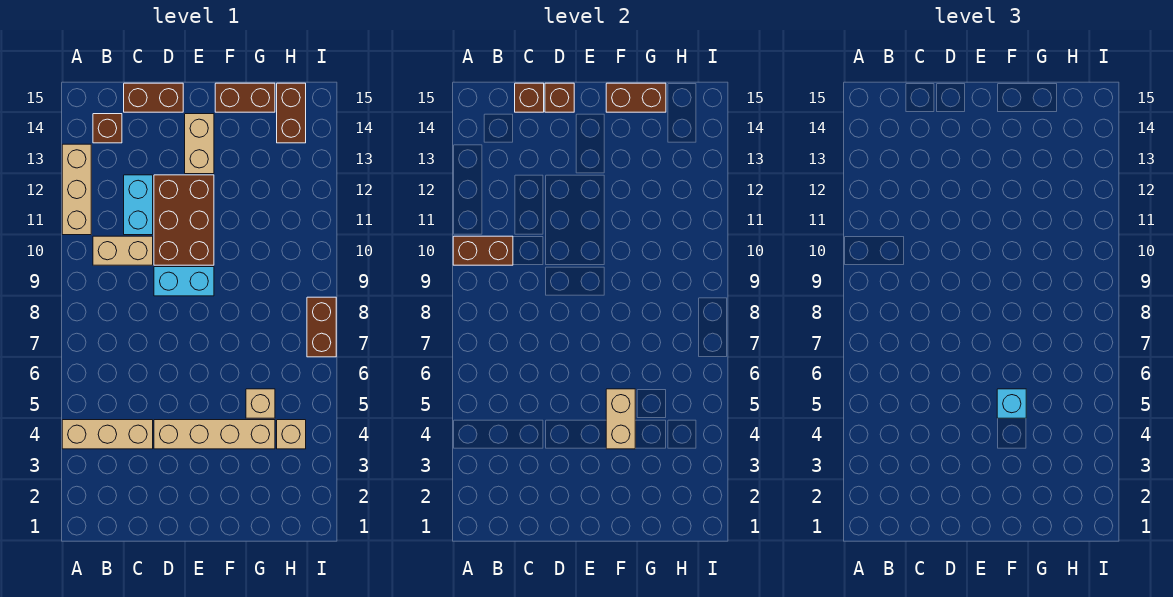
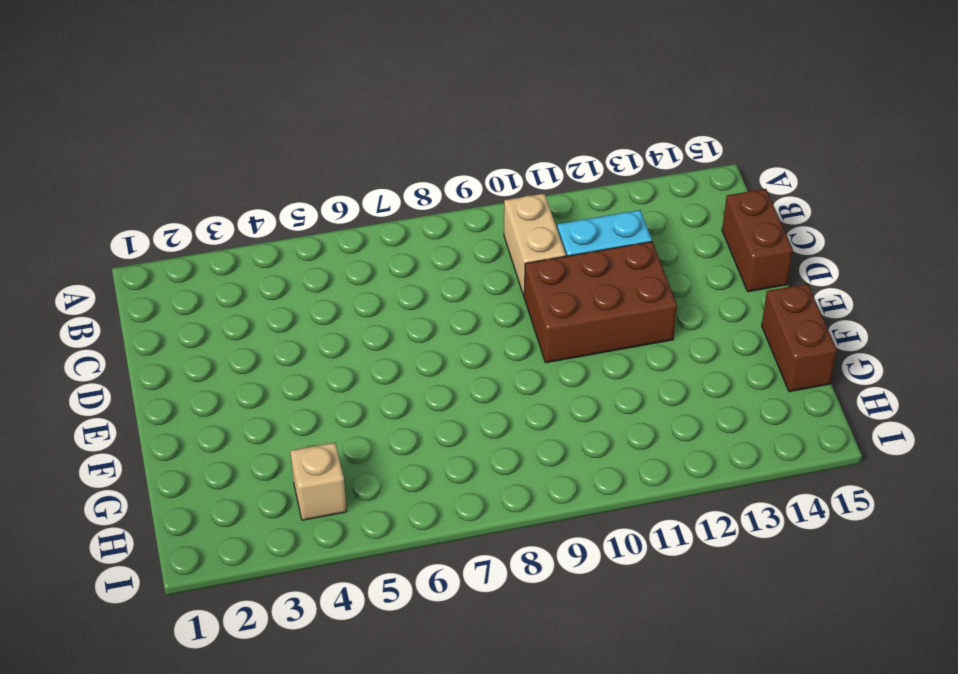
none -> tan 1x3 brick [62,420,153,449]
none -> tan 1x3 brick [62,144,91,235]
none -> brown 1x1 brick [93,114,122,143]

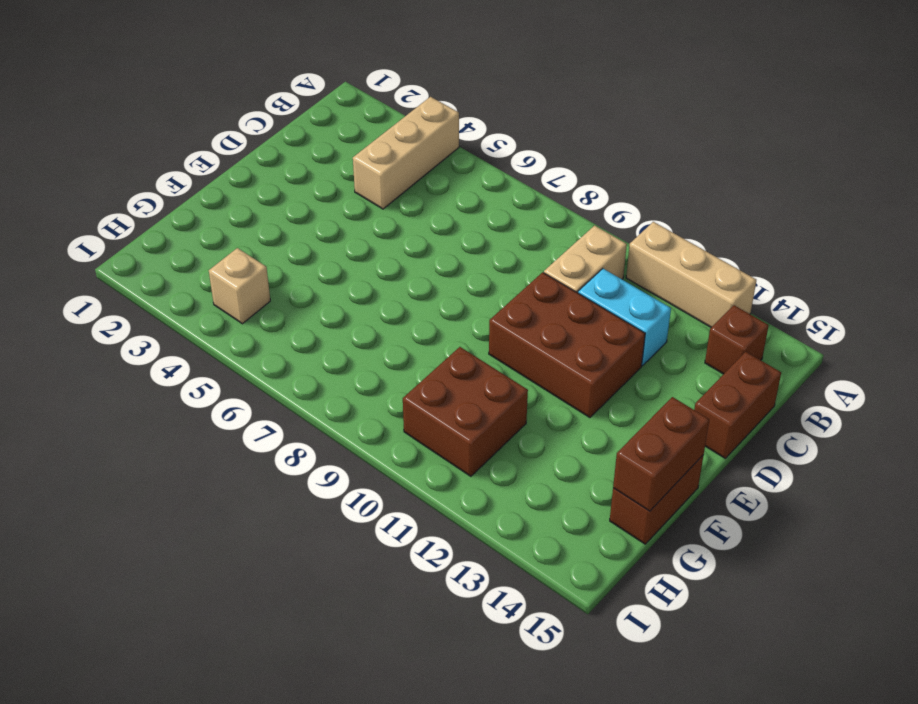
brown 2x2 brick [403,347,528,476] -> none
none -> tan 1x4 brick [154,420,275,449]
none -> cyan 1x2 brick [154,267,214,296]
none -> tan 1x2 brick [185,114,214,174]

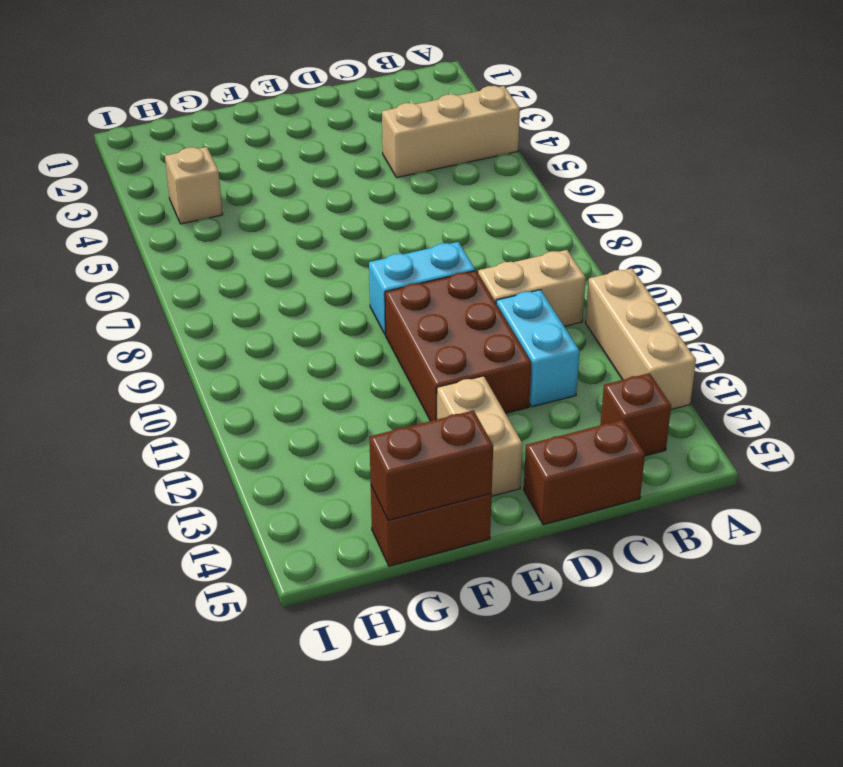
none -> tan 1x4 brick [154,420,275,449]
none -> tan 1x1 brick [246,389,275,418]
none -> brown 1x2 brick [277,83,306,143]

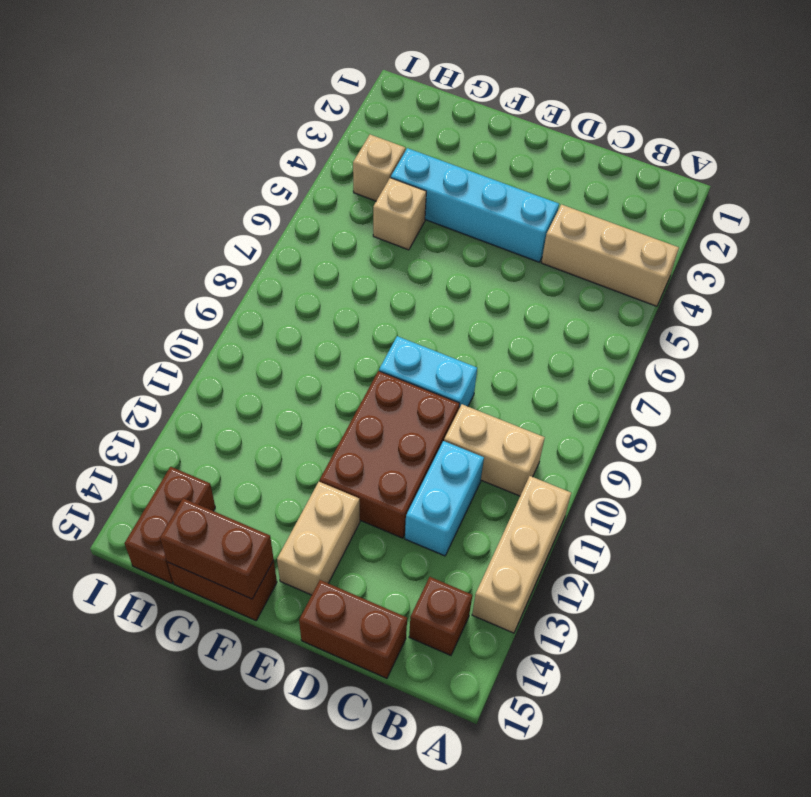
cyan 1x4 brick [391,148,559,262] -> tan 1x4 brick [154,420,275,449]
none -> brown 1x2 brick [307,297,336,357]
none -> brown 1x2 brick [453,236,513,265]
none -> brown 1x1 brick [515,83,544,112]

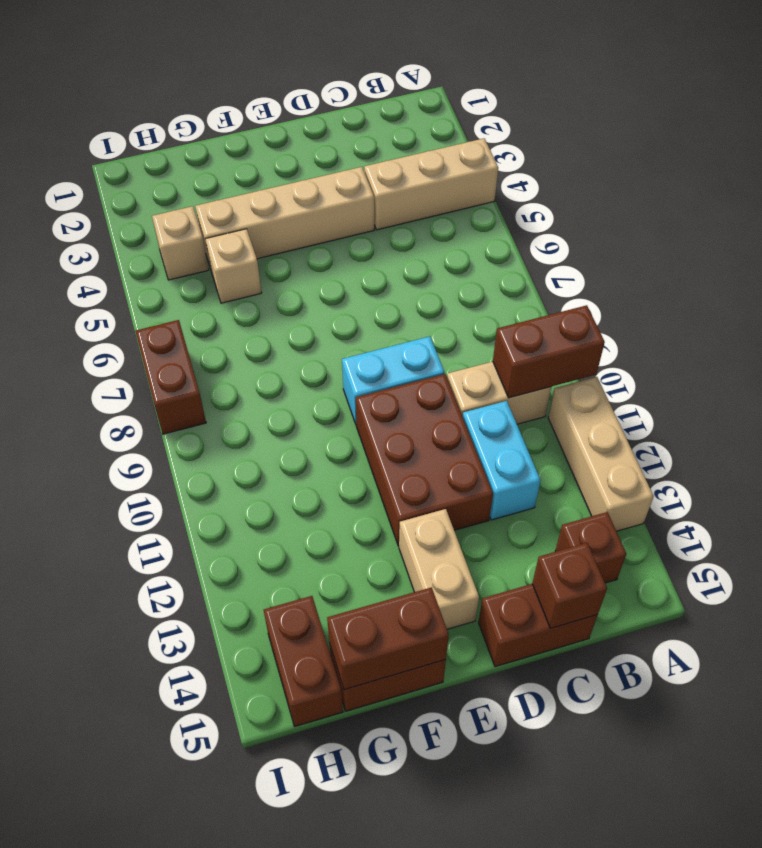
none -> brown 1x1 brick [545,83,574,112]
none -> tan 1x2 brick [606,389,635,449]
none -> cyan 1x1 brick [997,389,1026,418]

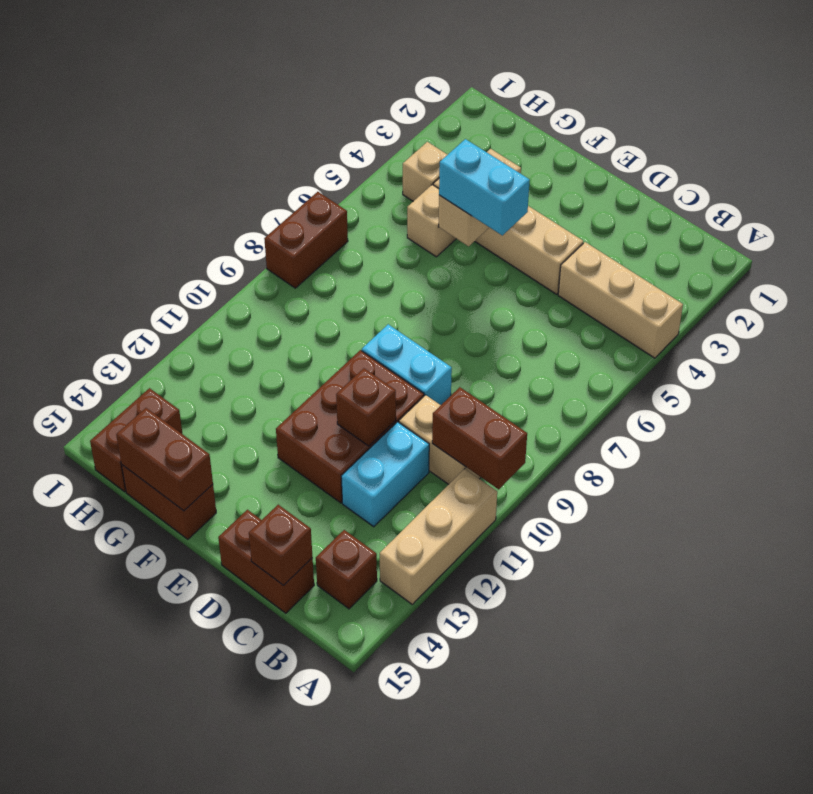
brown 1x1 brick [336,368,396,446] -> brown 1x1 brick moved to [545,83,574,112]
cyan 1x2 brick [439,139,530,235] -> cyan 1x1 brick [997,389,1026,418]
none -> tan 1x2 brick [185,114,214,174]

